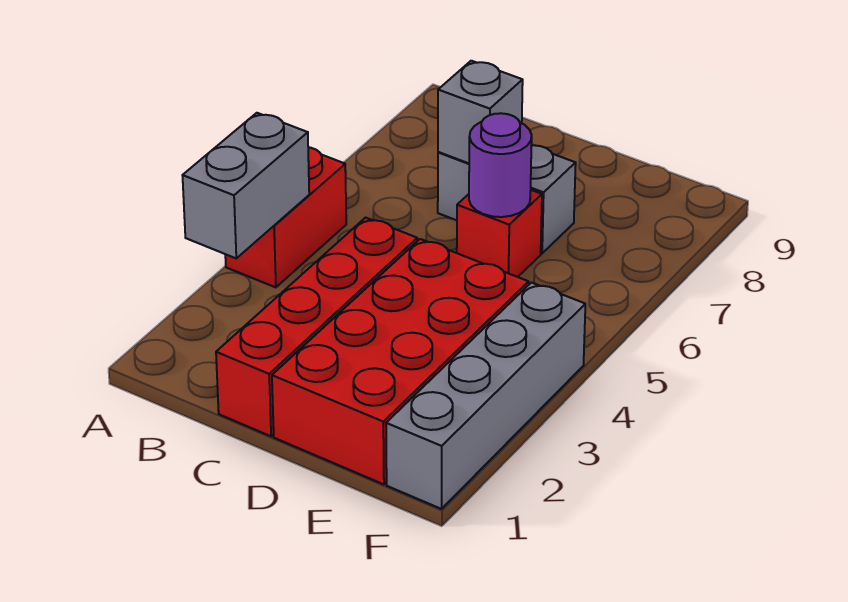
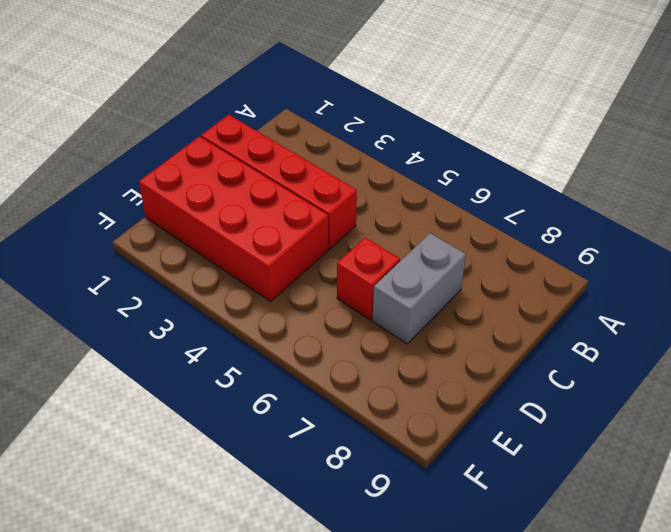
none -> red 1x2 brick [225,147,346,287]
none -> grey 1x4 brick [386,283,585,509]

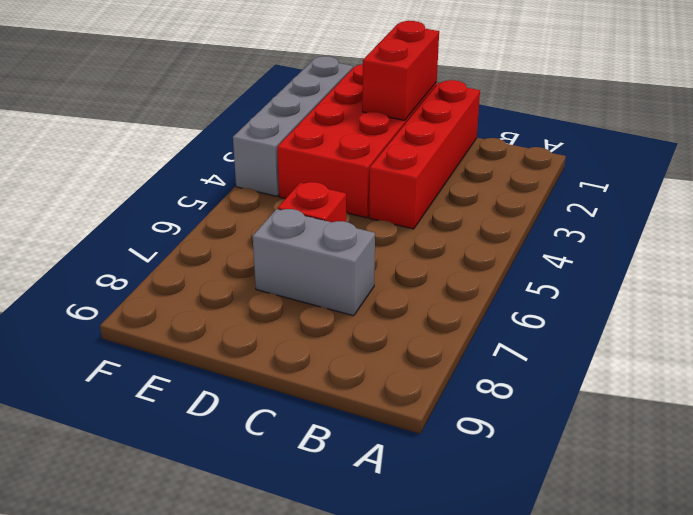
red 1x2 brick [362,21,439,120] -> red 1x2 brick moved to [225,147,346,287]
none -> grey 1x2 brick [182,113,309,258]
none -> grey 1x1 brick [438,61,523,163]

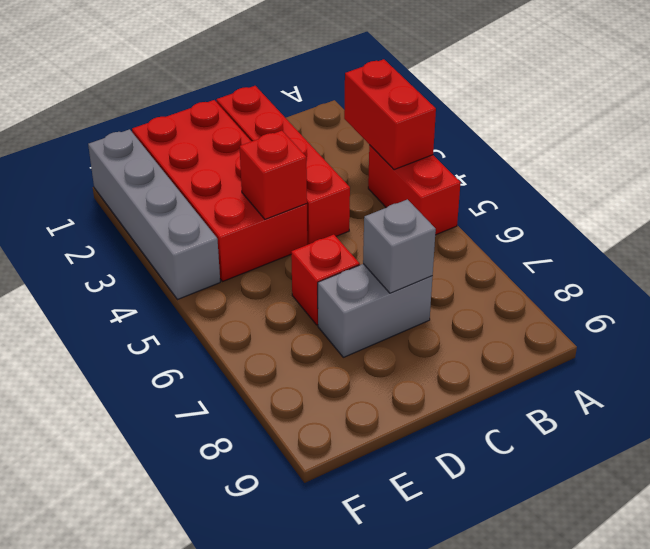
red 1x2 brick [344,59,436,170] -> grey 1x2 brick [182,113,309,258]
red 1x1 brick [240,131,307,219] -> none
none -> purple 1x1 round brick [469,113,532,217]

